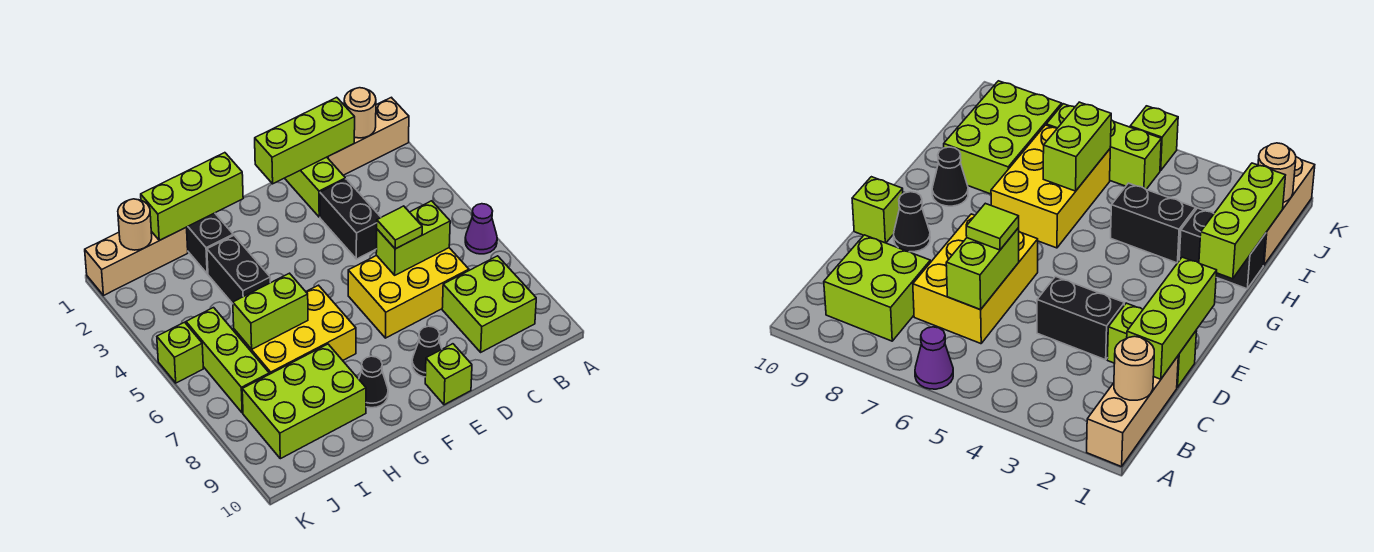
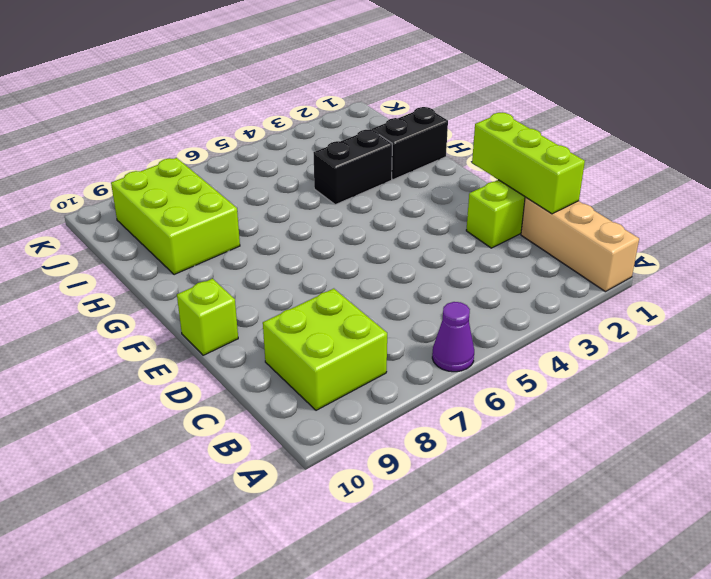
none -> yellow 2x3 brick [348,248,469,338]
none -> black 1x2 brick [320,179,381,259]
none -> black 1x1 cone [412,326,442,377]

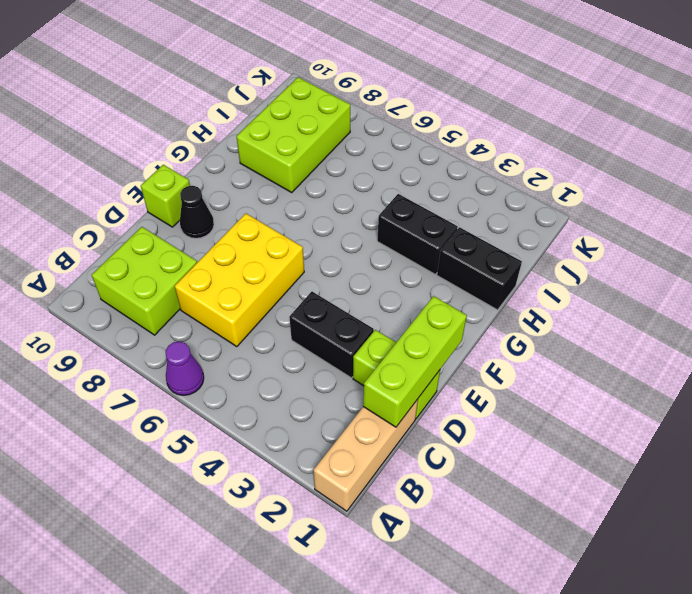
none -> yellow 2x3 brick [234,285,356,374]
none -> black 1x1 cone [359,356,388,408]
none -> tan 1x3 brick [85,227,188,296]

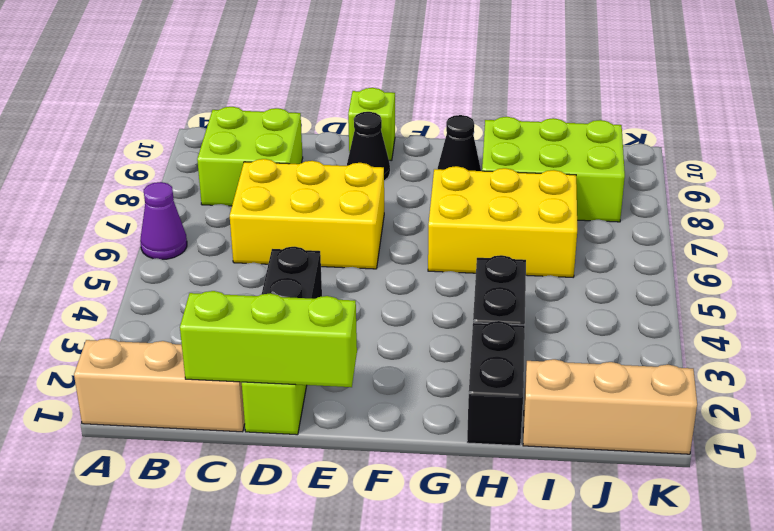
none -> lime 1x3 brick [186,308,269,413]
none -> lime 1x1 brick [157,322,203,383]
none -> tan 1x1 round brick [344,88,376,138]

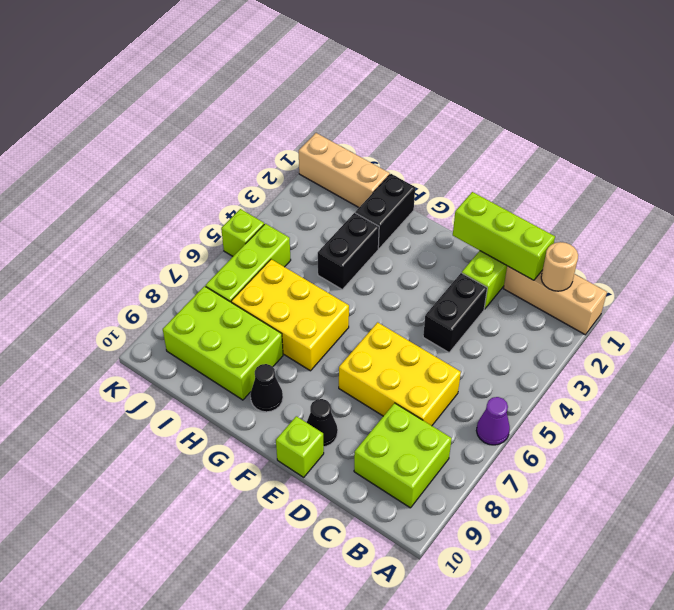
none -> lime 1x2 brick [376,201,450,275]
none -> lime 1x3 brick [141,153,243,240]
none -> lime 1x2 brick [233,273,308,349]

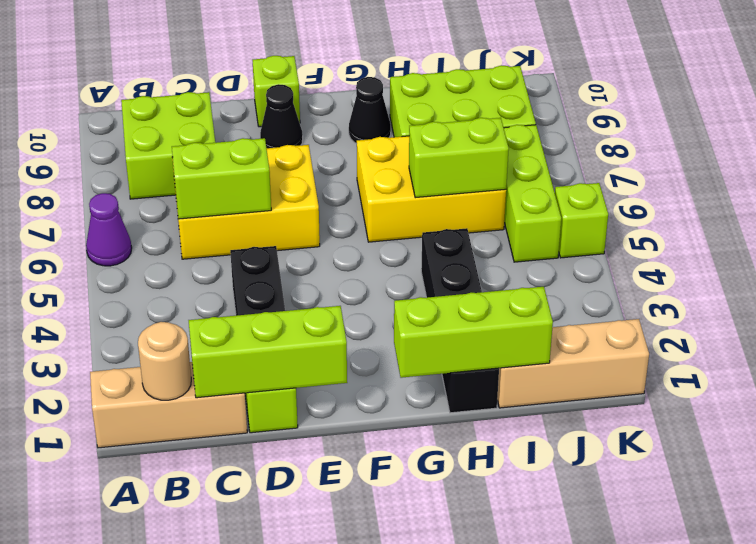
none -> tan 1x1 round brick [118,199,152,250]
none -> lime 1x1 tile [377,206,422,249]

